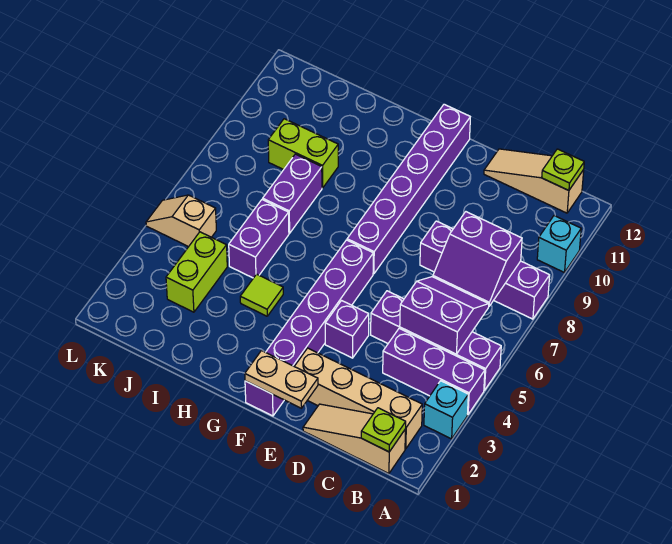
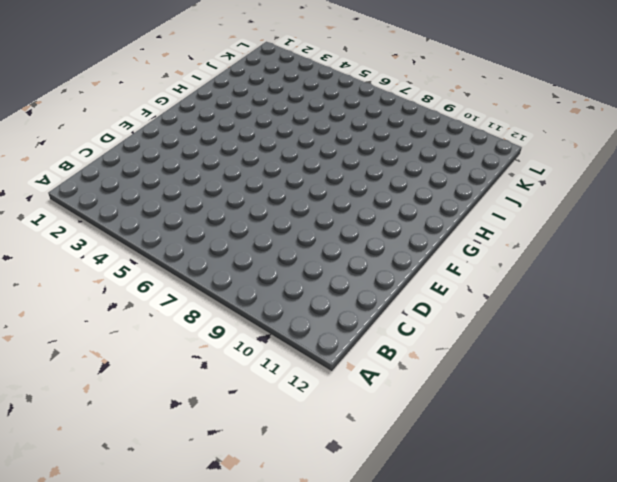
none -> cyan 1x1 brick [424,381,468,439]
none -> purple 1x3 brick [383,328,485,414]
none -> purple 1x4 brick [371,291,501,390]

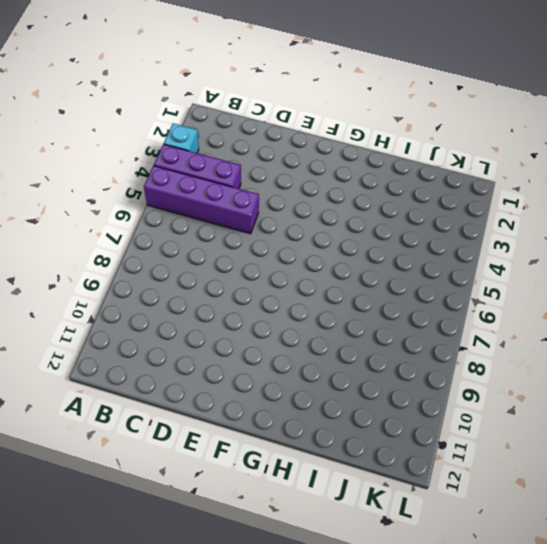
none -> purple 1x4 brick [420,221,550,319]
none -> cyan 1x1 brick [537,216,581,273]
none -> tan 1x3 slope [303,404,406,474]

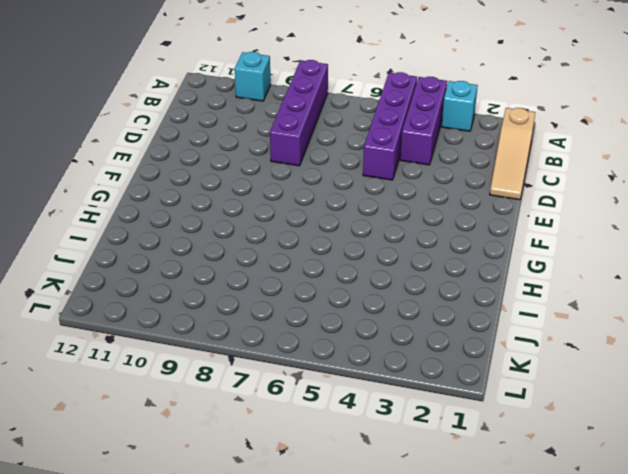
none -> tan 1x4 brick [294,348,422,449]
none -> tan 1x3 slope [484,149,584,213]
none -> purple 1x1 brick [325,301,369,358]

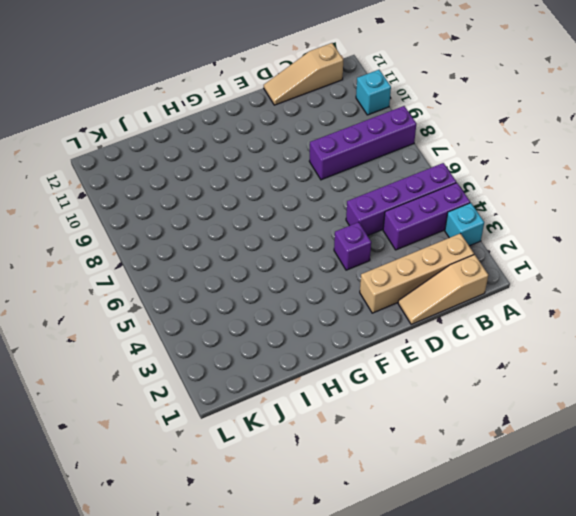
none -> purple 1x6 brick [245,240,373,416]
none -> purple 1x6 brick [347,104,470,274]
none -> lime 1x1 tile [240,274,283,316]

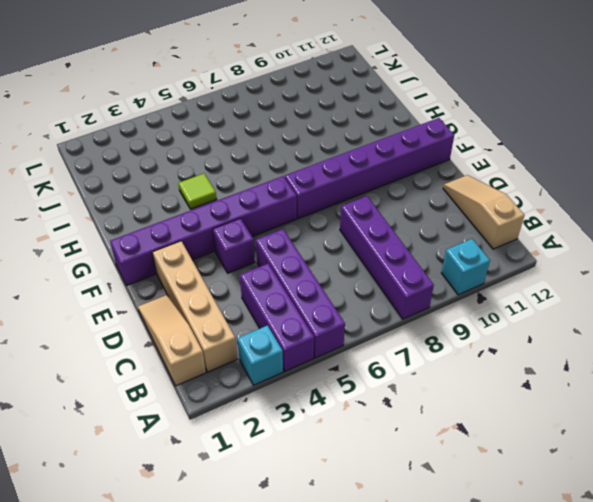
none -> purple 1x2 brick [229,199,289,278]
none -> purple 1x2 brick [263,154,322,233]
none -> lime 1x2 brick [268,119,338,188]

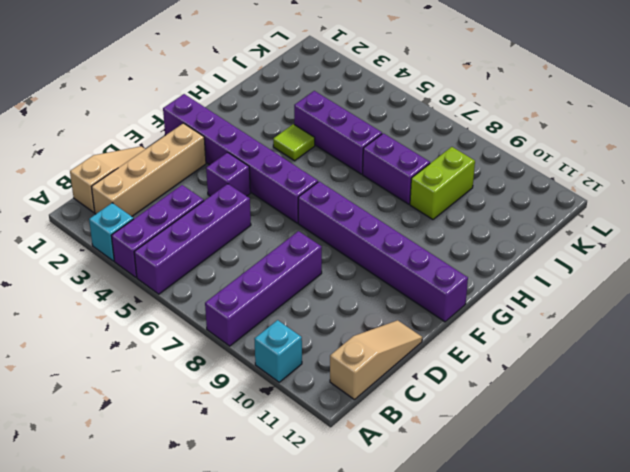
purple 1x3 brick [294,91,382,174] -> purple 1x2 brick [229,199,289,278]
none -> lime 1x2 brick [166,232,227,312]
none -> tan 1x2 slope [146,195,216,247]
none -> lime 1x1 plate [361,408,406,452]

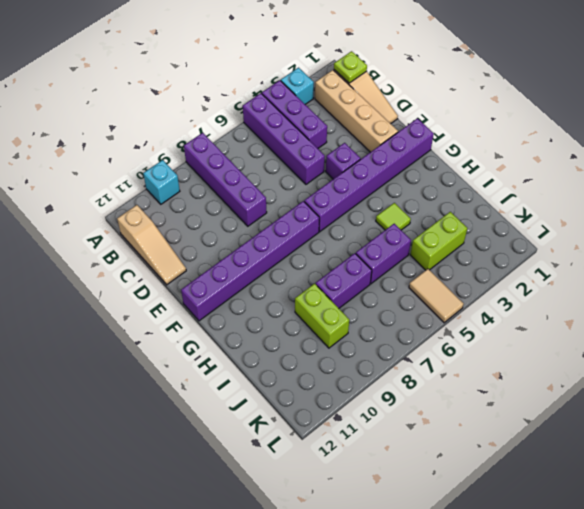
tan 1x2 tile [409,269,464,323] -> tan 1x2 slope [146,195,216,247]
none -> purple 2x2 slope [400,277,489,354]
none -> purple 2x2 slope [433,212,522,306]
none -> lime 1x1 plate [542,149,584,191]

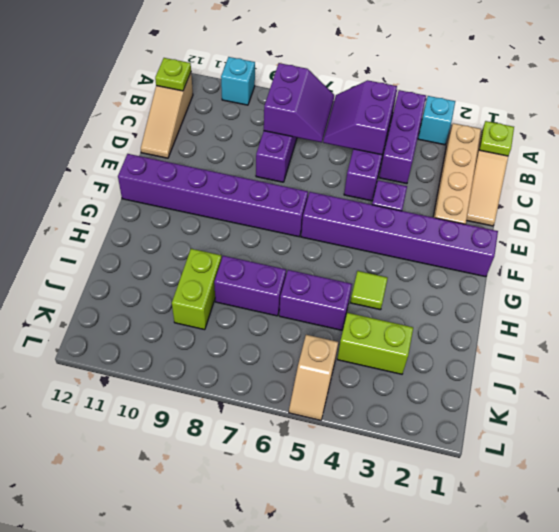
none -> tan 1x2 plate [245,351,318,408]

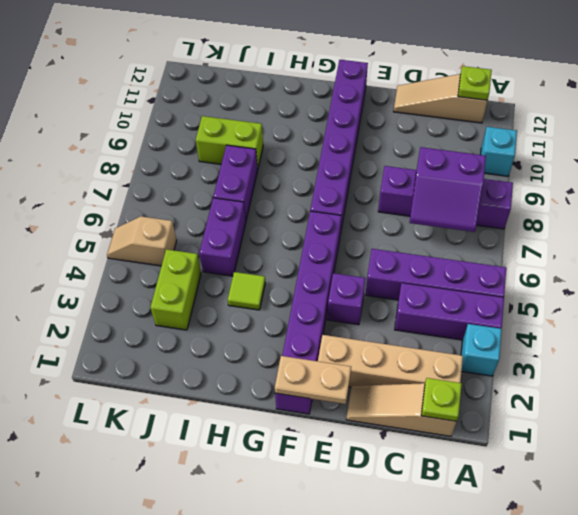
none -> purple 2x2 slope [400,277,489,354]

